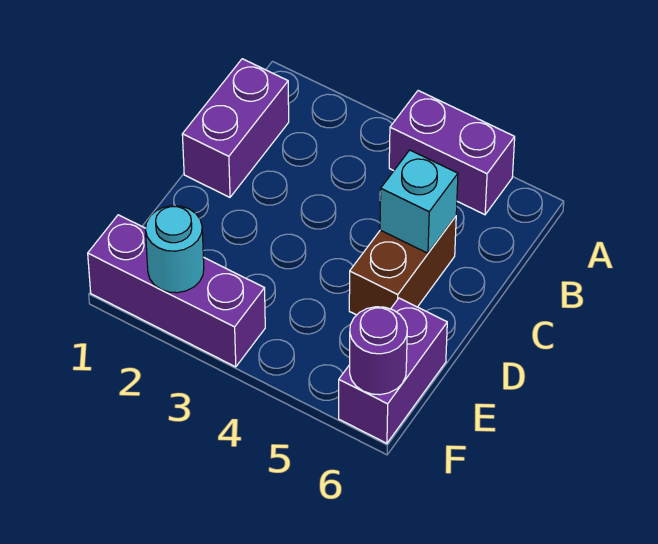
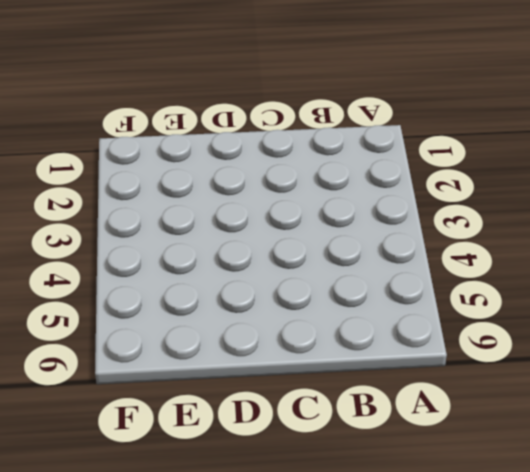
none -> purple 1x2 brick [389,91,515,215]
none -> purple 1x2 brick [182,59,289,197]

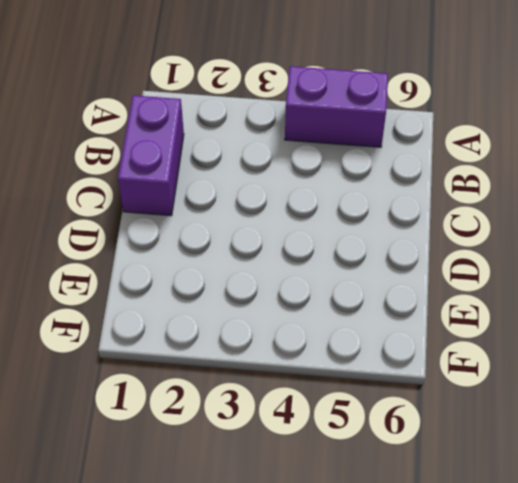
none -> brown 1x2 brick [349,216,456,315]
none -> purple 1x2 brick [339,298,447,443]

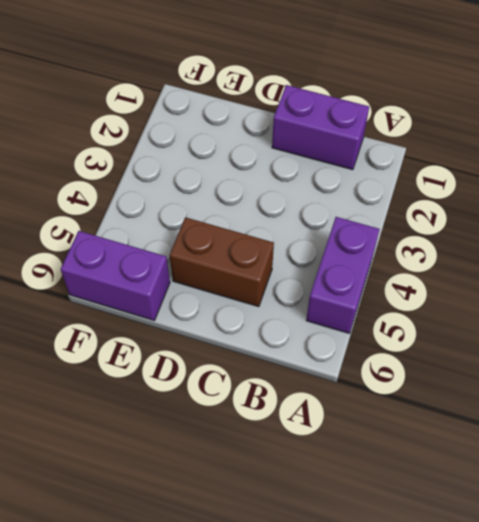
none -> purple 1x3 brick [88,215,265,367]
none -> cyan 1x1 brick [380,150,458,253]

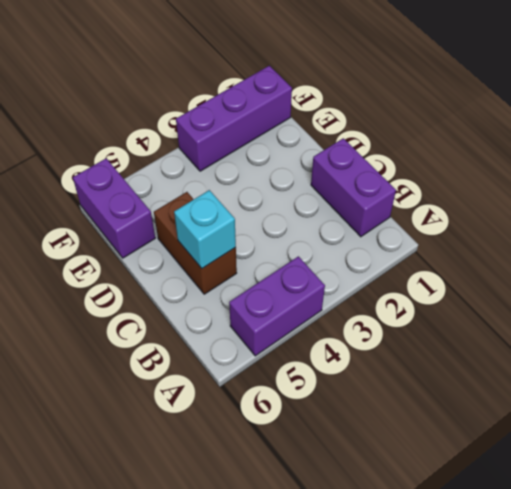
none -> cyan 1x1 round brick [145,206,204,293]
none -> purple 1x1 round brick [350,307,407,395]

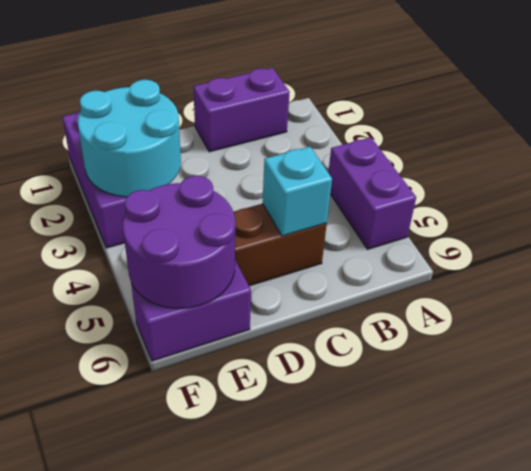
cyan 2x2 round brick [78,80,181,197] -> cyan 1x1 round brick [145,206,204,293]
purple 2x2 round brick [123,176,235,308] -> purple 1x1 round brick [350,307,407,395]

